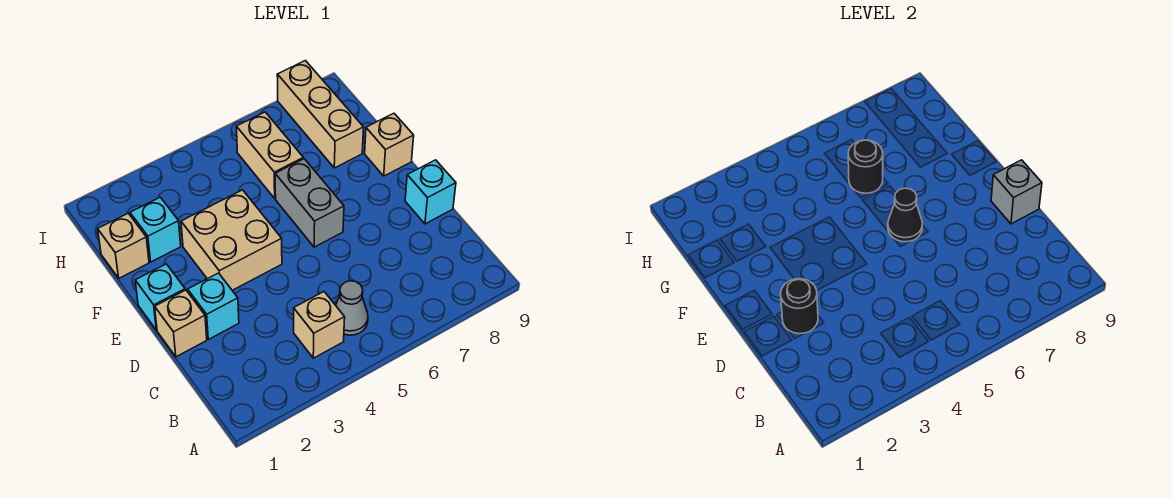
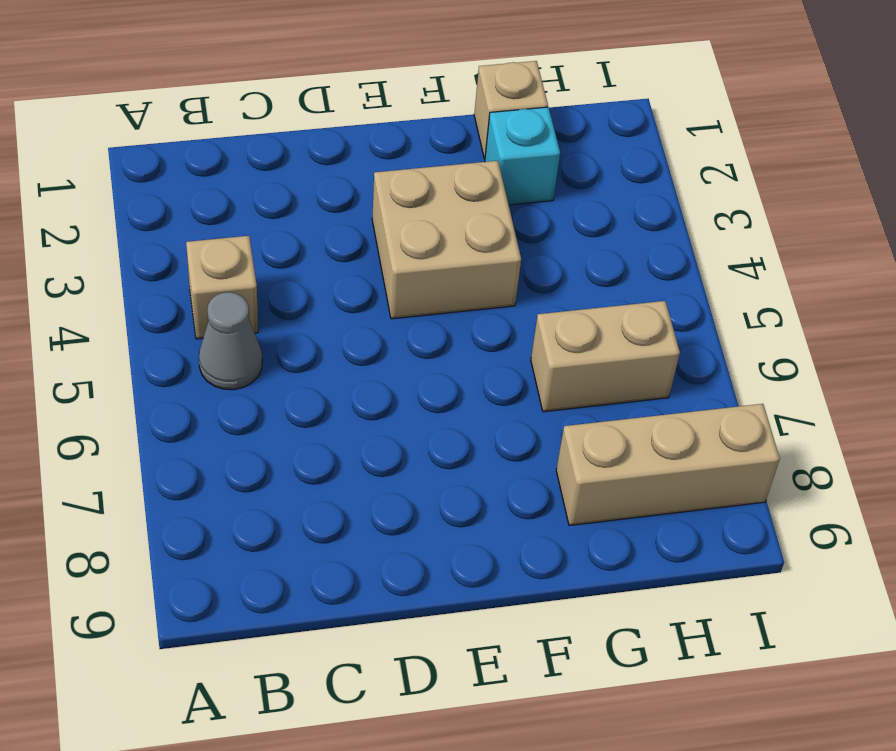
none -> tan 1x1 brick [155,290,207,357]
none -> cyan 1x1 brick [188,273,239,339]
none -> cyan 1x1 brick [405,160,456,224]

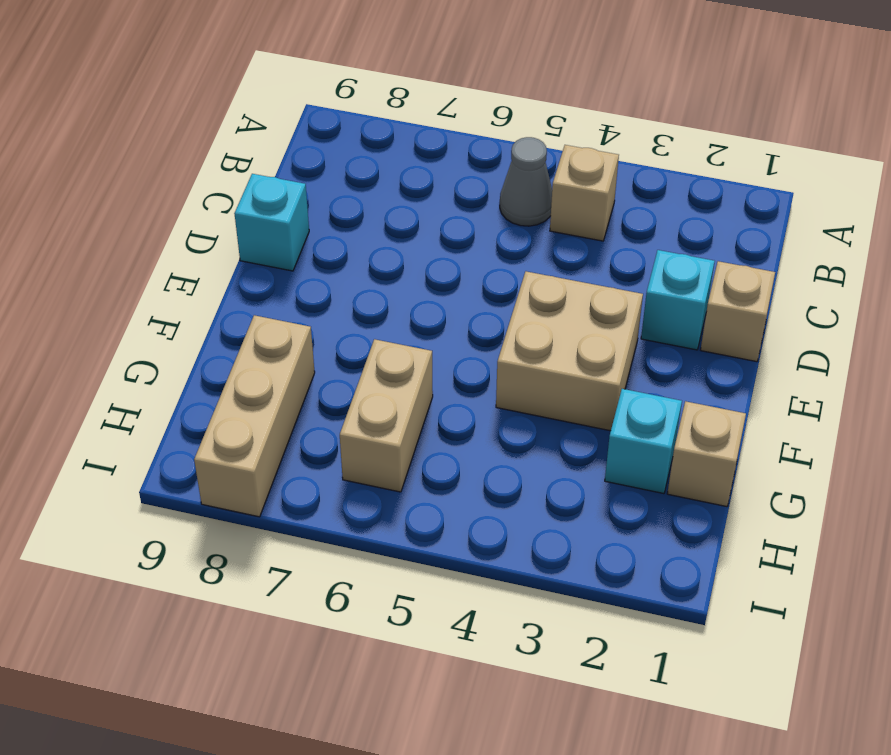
none -> cyan 1x1 brick [135,264,185,330]
none -> grey 1x2 brick [275,159,344,247]
none -> tan 1x1 brick [365,113,414,176]

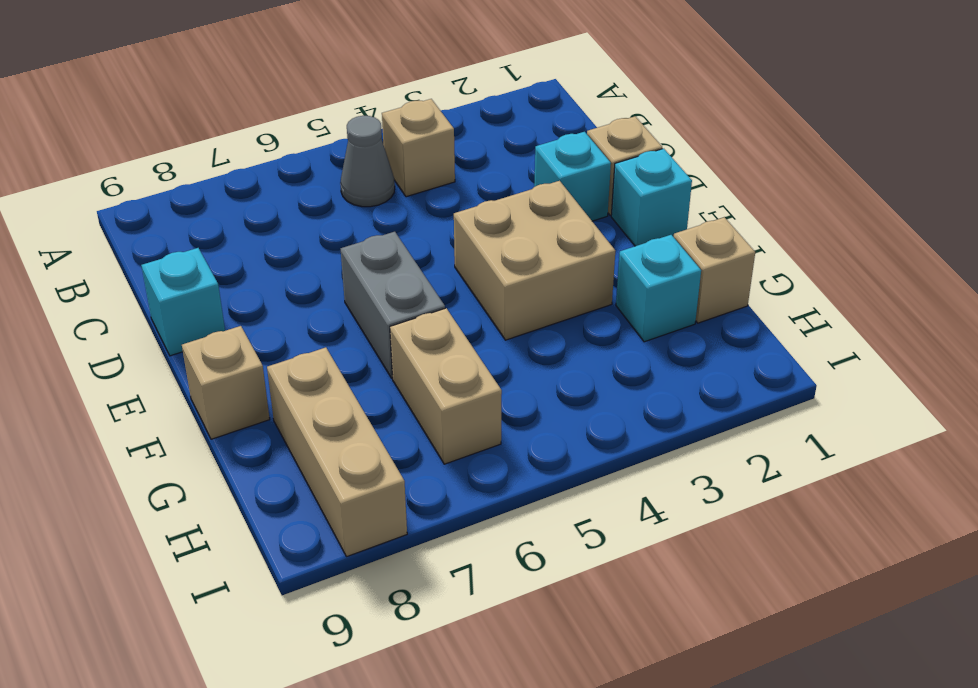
none -> black 1x1 round brick [781,279,818,334]
none -> grey 1x1 brick [991,160,1042,224]
none -> black 1x1 cone [888,188,922,242]

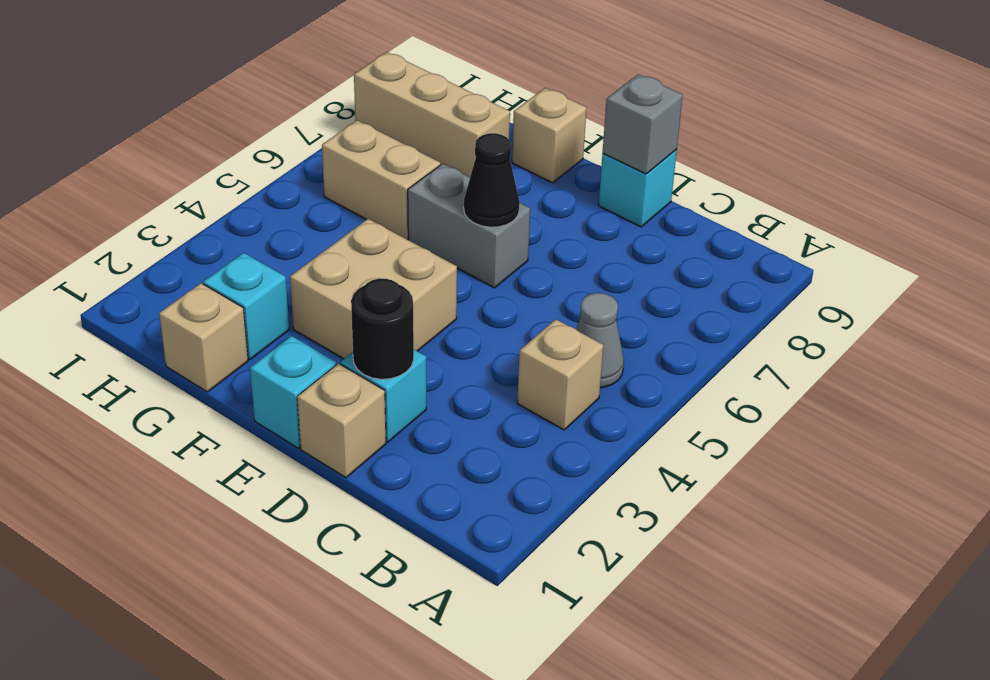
none -> black 1x1 round brick [848,140,883,193]

